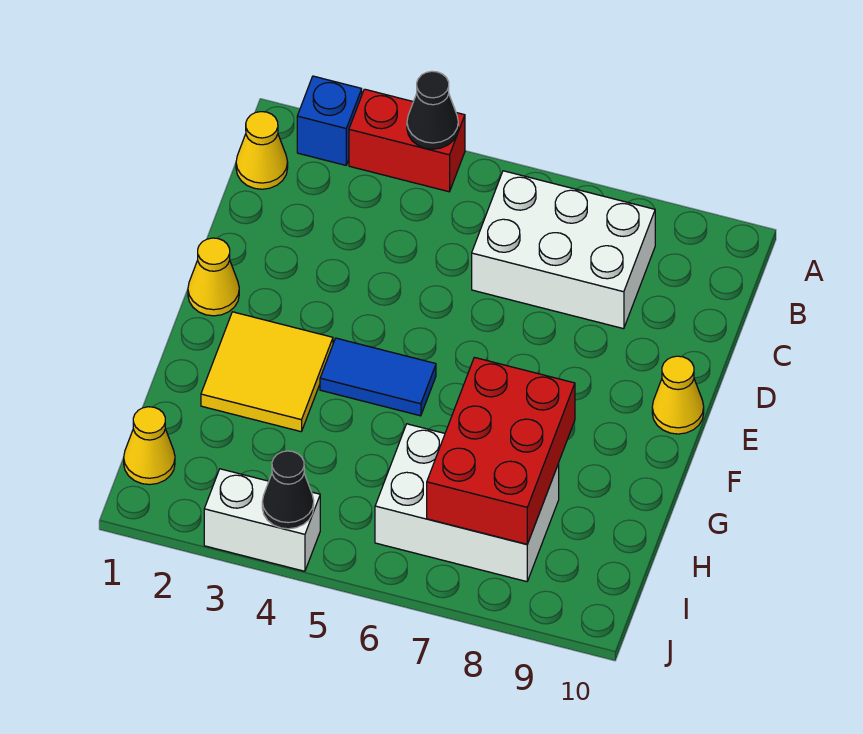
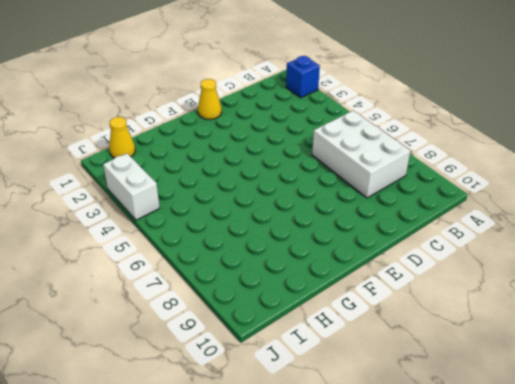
none -> red 1x2 brick [349,89,465,192]
none -> yellow 1x1 cone [236,112,288,189]
none -> yellow 1x1 cone [652,356,704,434]

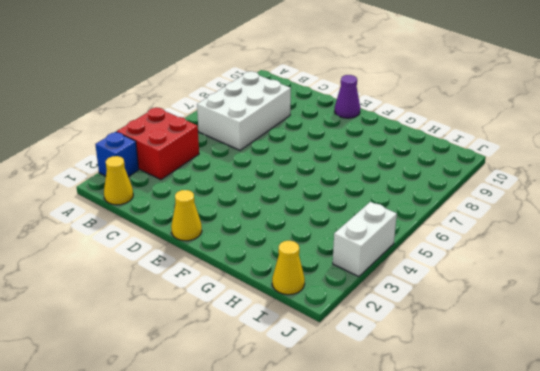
red 2x2 brick [117,108,199,180] -> red 1x2 brick [349,89,465,192]
purple 1x1 cone [335,75,360,118] -> yellow 1x1 cone [652,356,704,434]
none -> yellow 2x2 tile [201,312,333,432]
none -> blue 1x2 tile [320,338,436,416]
none -> white 2x3 brick [375,424,559,582]

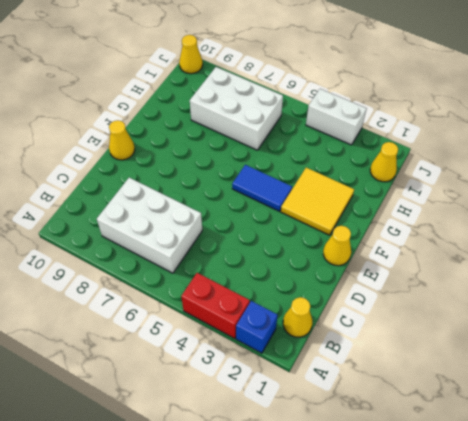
yellow 1x1 cone [179,35,203,74] -> none
none -> black 1x1 cone [407,71,458,149]
none -> red 2x3 brick [427,357,575,544]
none -> black 1x1 cone [262,451,314,529]

